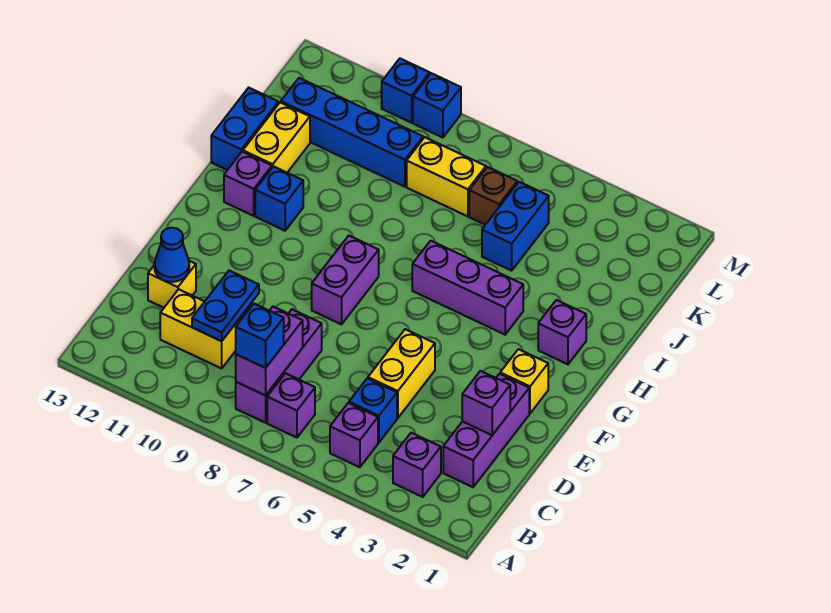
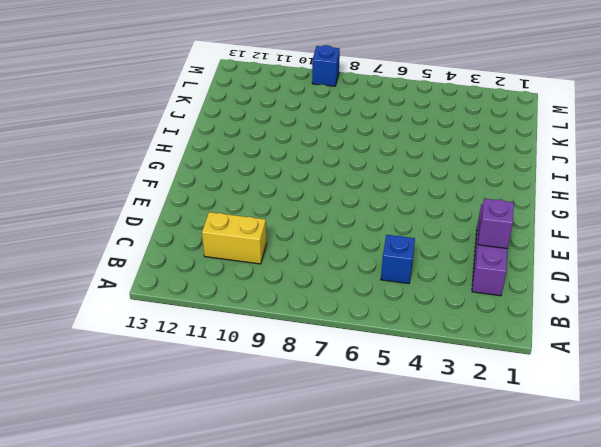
none -> purple 1x1 brick [393,433,441,497]
none -> purple 1x1 brick [330,403,378,467]
none -> purple 1x1 brick [267,373,315,438]

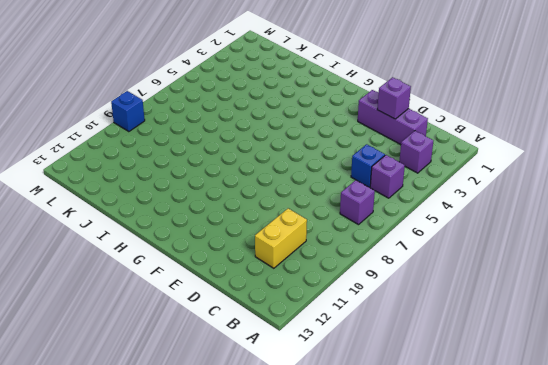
none -> purple 1x3 brick [236,309,322,423]
none -> yellow 1x2 brick [368,329,435,418]
none -> yellow 1x1 brick [148,261,196,308]

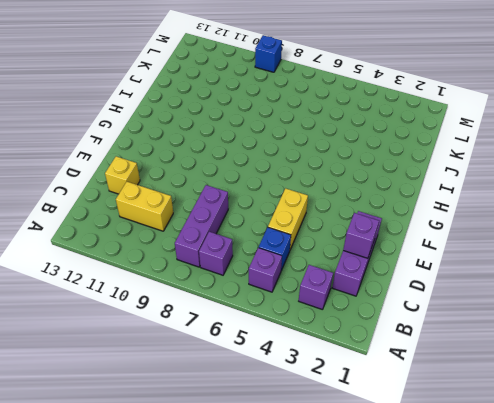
none -> yellow 1x1 brick [500,349,548,413]
none -> purple 1x2 brick [312,236,379,324]
none -> purple 1x1 brick [538,300,586,364]

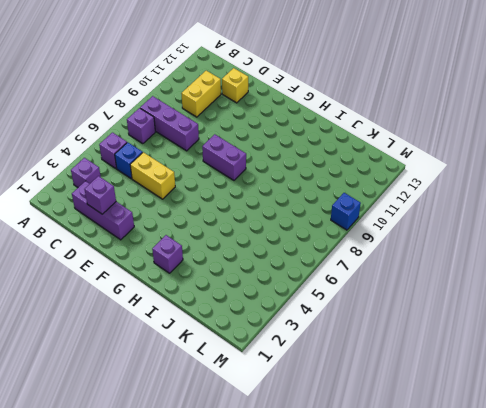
none -> yellow 1x1 brick [500,349,548,413]
none -> purple 1x3 brick [412,241,523,335]
none -> blue 1x1 brick [255,166,303,231]

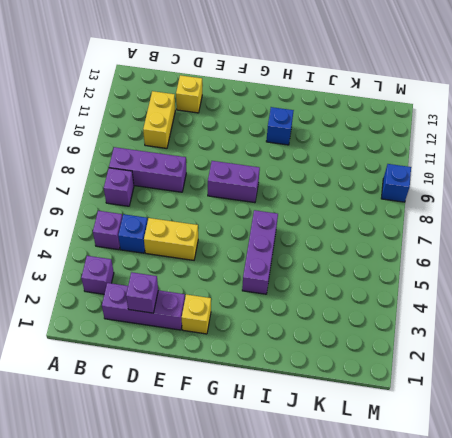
none -> purple 1x1 brick [538,300,586,364]
none -> purple 1x1 brick [224,152,272,216]
none -> yellow 1x2 brick [243,103,310,173]

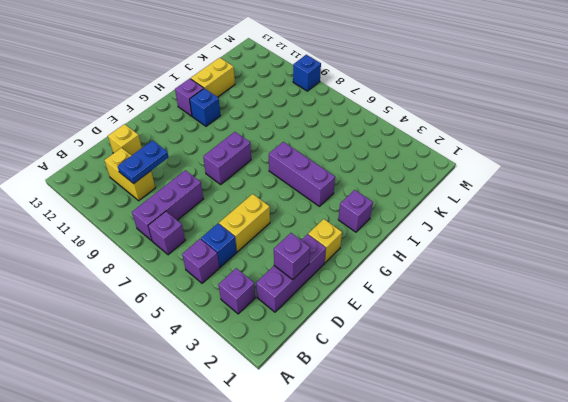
none -> blue 1x2 brick [211,88,278,170]
none -> blue 1x2 brick [482,182,549,271]
none -> brown 1x1 brick [469,167,517,225]

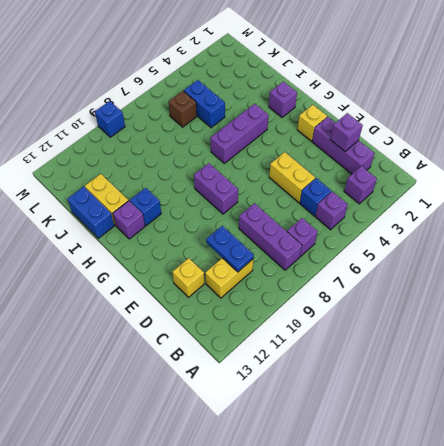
none -> yellow 1x2 brick [407,137,486,216]
none -> blue 1x4 brick [281,78,423,187]
none -> blue 1x1 brick [382,59,430,123]

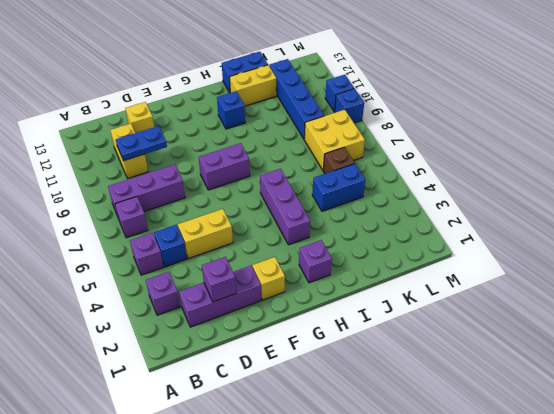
yellow 2x2 brick [304,110,365,171] -> yellow 1x2 brick [407,137,486,216]
none -> purple 1x1 brick [224,152,272,216]
none -> purple 1x2 brick [236,307,303,395]
none -> blue 1x1 cone [155,228,189,282]

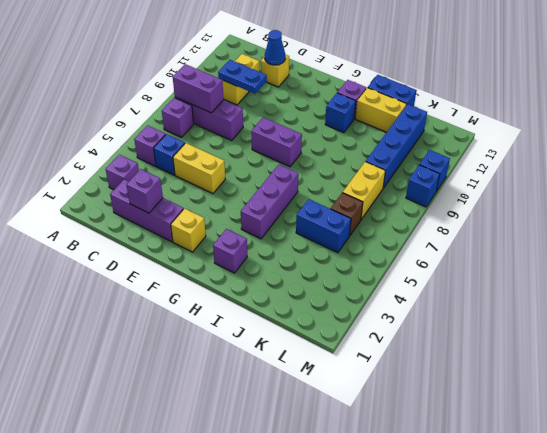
none -> blue 1x1 brick [236,304,284,368]

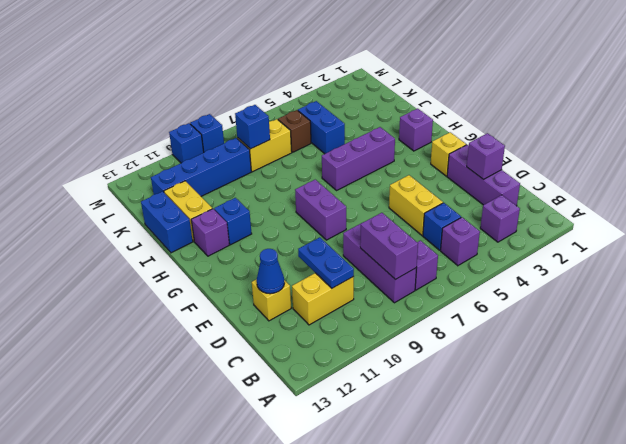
blue 1x1 brick [235,105,270,149] -> blue 1x1 brick moved to [236,304,284,368]

